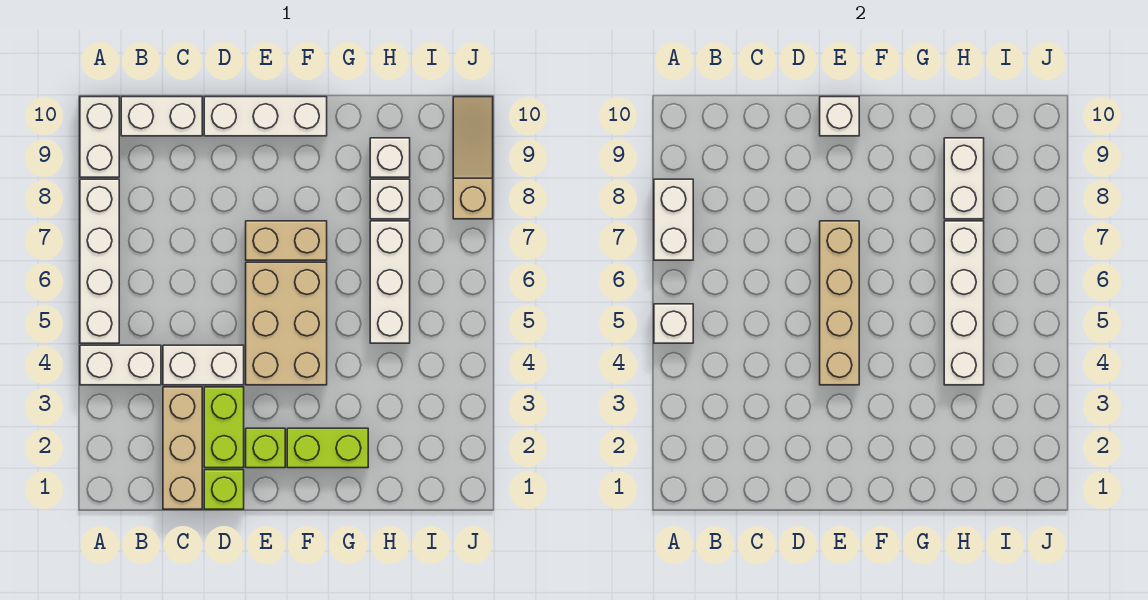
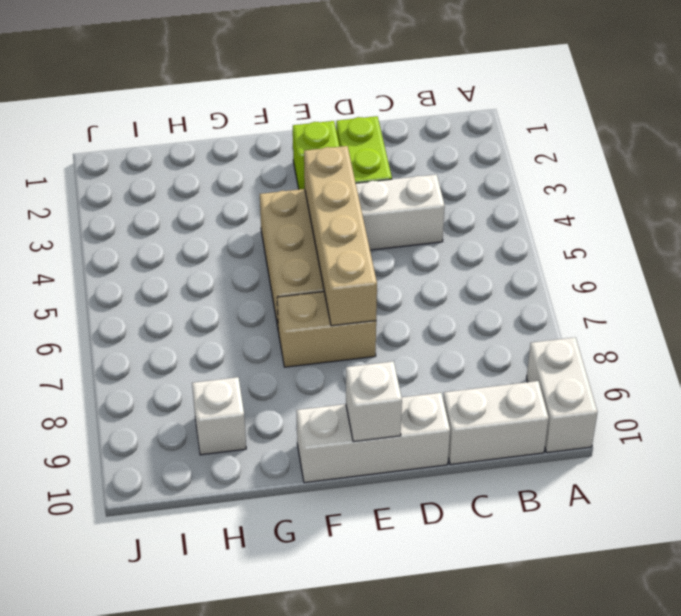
none -> white 1x2 brick [80,345,161,385]
none -> white 1x4 brick [80,179,119,343]
none -> tan 1x3 brick [163,387,202,509]

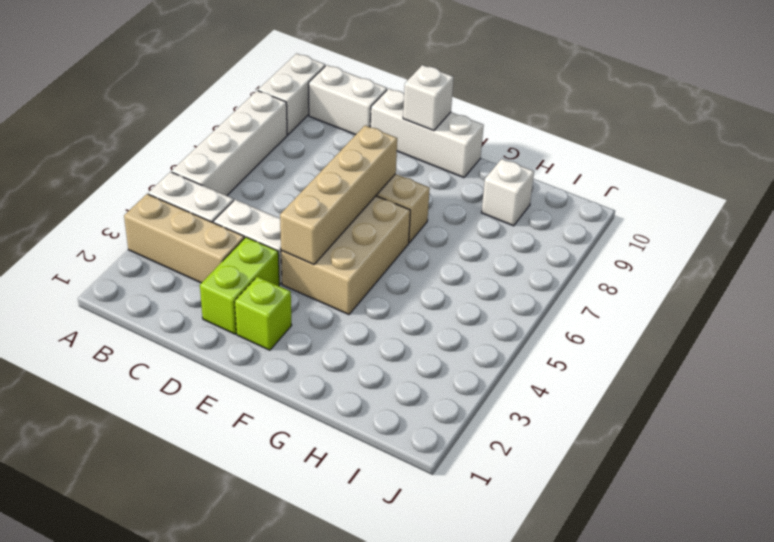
tan 1x3 brick [124,194,244,283] -> tan 1x3 brick turned to [163,387,202,509]
none -> lime 1x1 brick [204,470,244,509]
none -> lime 1x2 brick [287,428,368,468]
none -> white 1x3 brick [370,221,410,343]

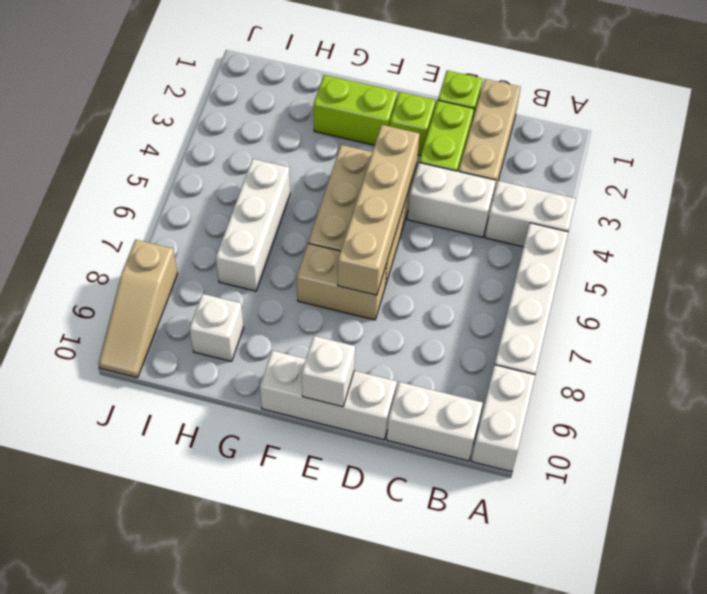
none -> white 1x1 brick [370,179,410,219]
none -> white 1x1 brick [654,304,693,343]
none -> white 1x2 brick [654,179,693,260]

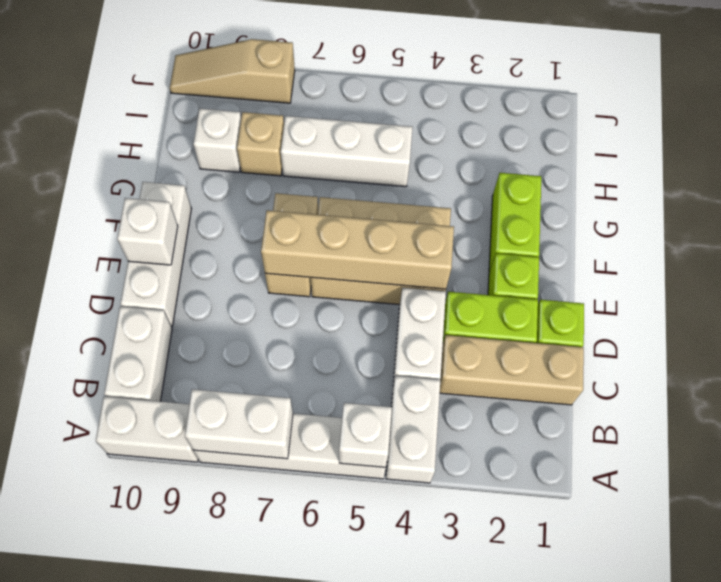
tan 1x1 brick [237,112,284,176] -> white 1x1 brick [370,179,410,219]
none -> white 1x4 brick [944,221,984,385]
none -> white 1x2 brick [944,138,984,219]

